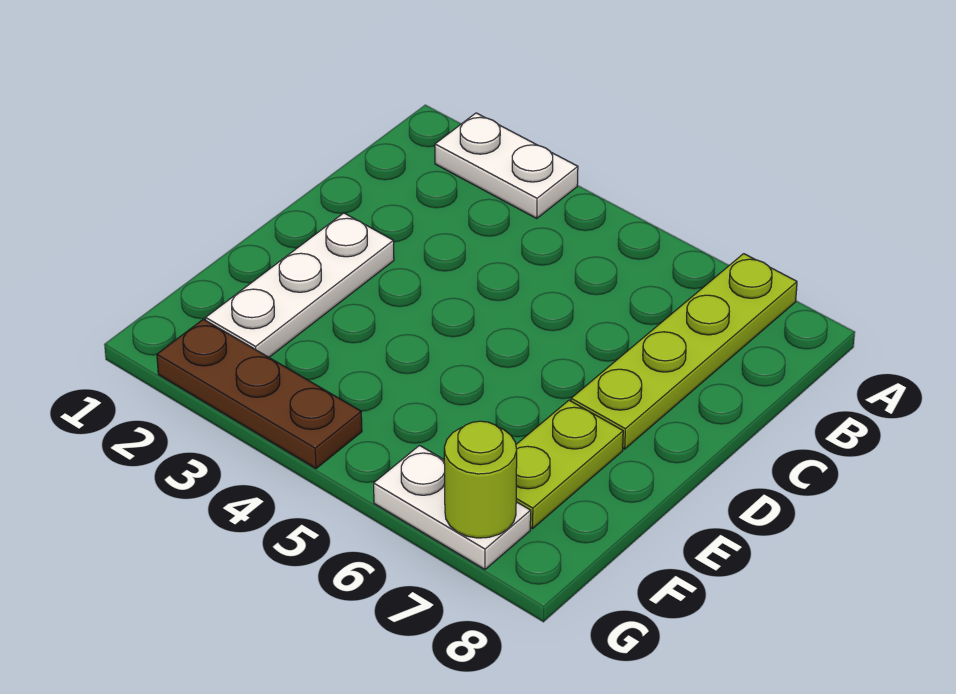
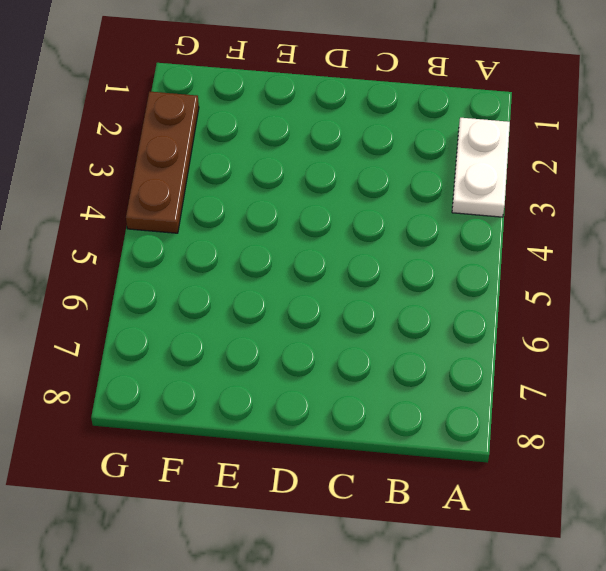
none -> lime 1x4 plate [571,254,797,449]
none -> white 1x3 plate [206,213,394,357]

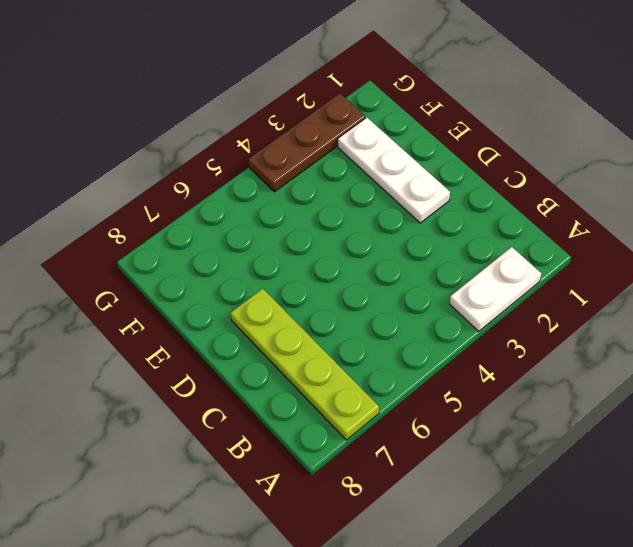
none -> lime 1x2 plate [516,400,623,528]
none -> white 1x2 plate [374,446,531,569]

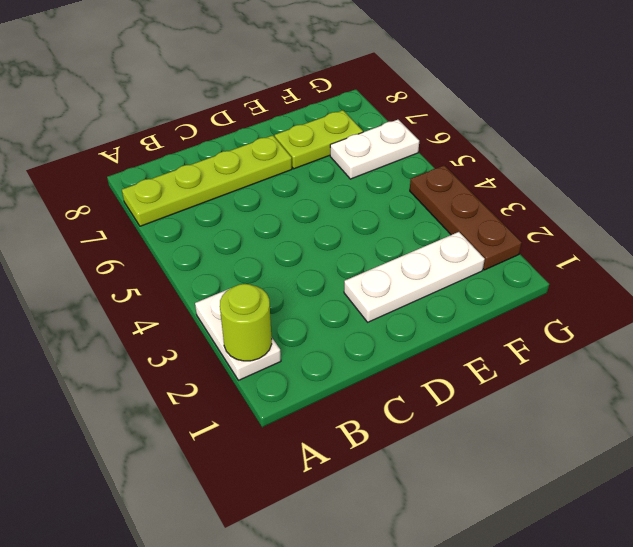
lime 1x1 round brick [220,284,272,361] -> lime 1x1 round brick moved to [444,421,517,538]
white 1x2 plate [330,120,419,179] -> white 1x2 plate turned to [374,446,531,569]

